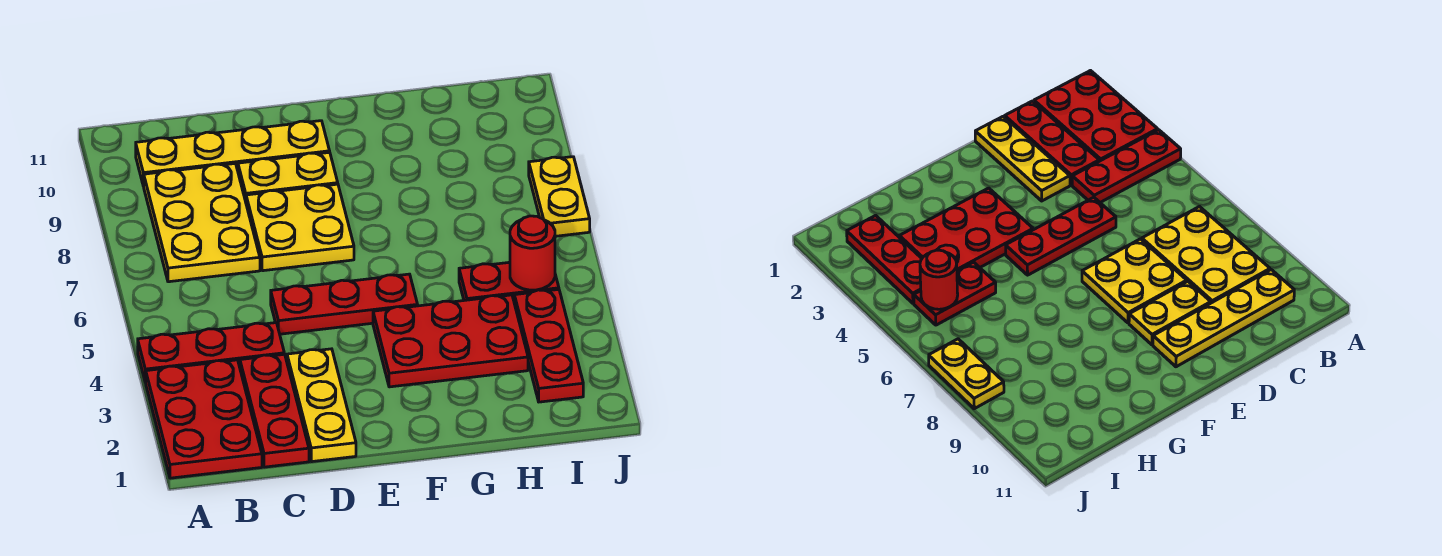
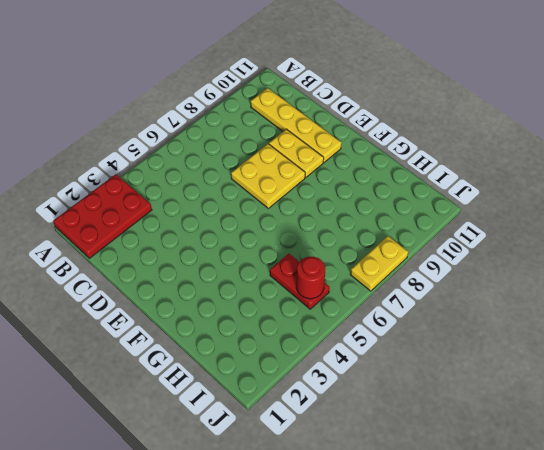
none -> red 1x3 plate [138,323,284,382]
none -> yellow 2x3 plate [144,164,260,282]
none -> red 1x3 plate [240,354,309,467]

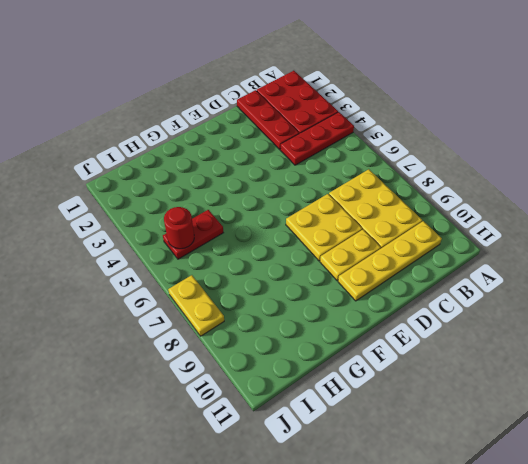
none -> yellow 1x3 plate [287,349,356,462]
none -> red 1x3 plate [271,274,418,334]
none -> red 2x3 plate [373,295,528,387]

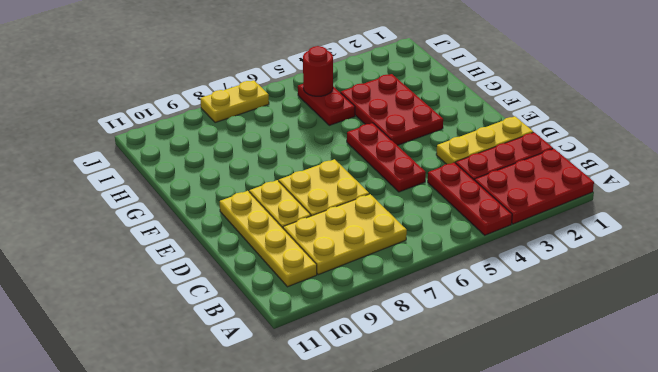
none -> red 1x3 plate [514,289,583,402]

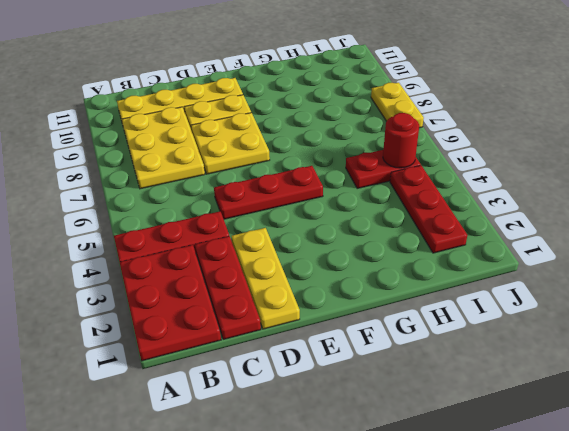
none -> red 2x3 plate [373,295,528,387]

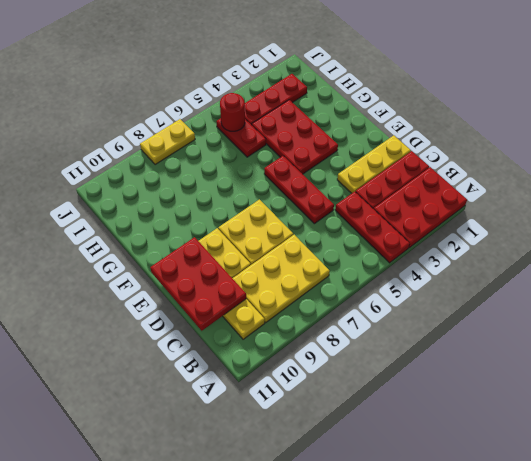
red 2x3 plate [150,237,246,331] -> none

